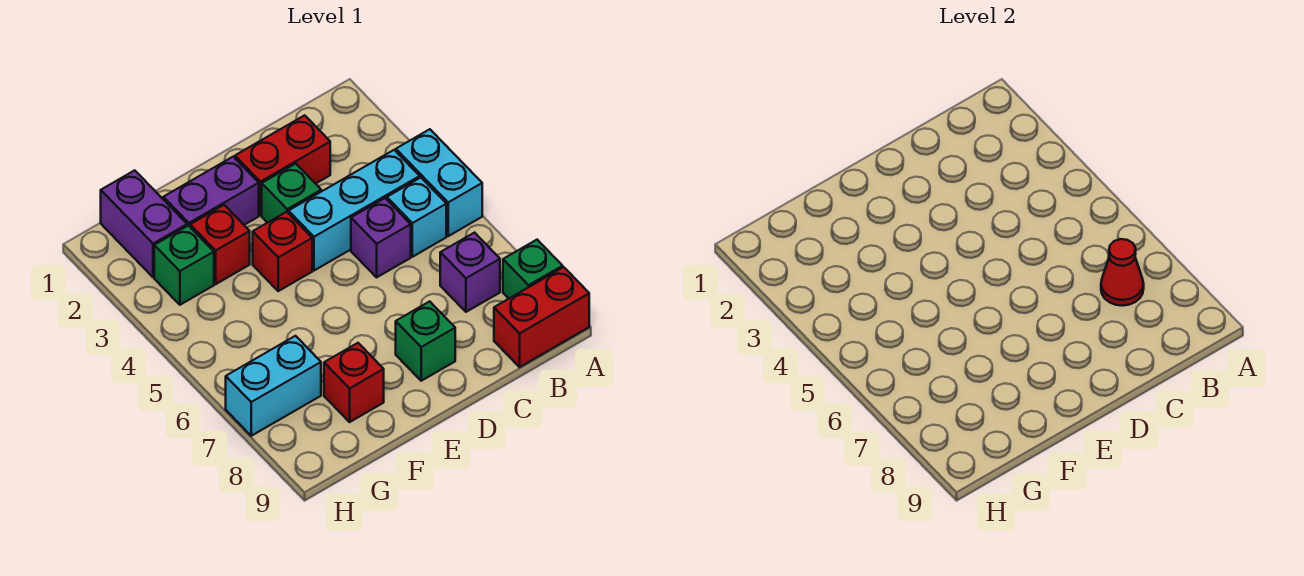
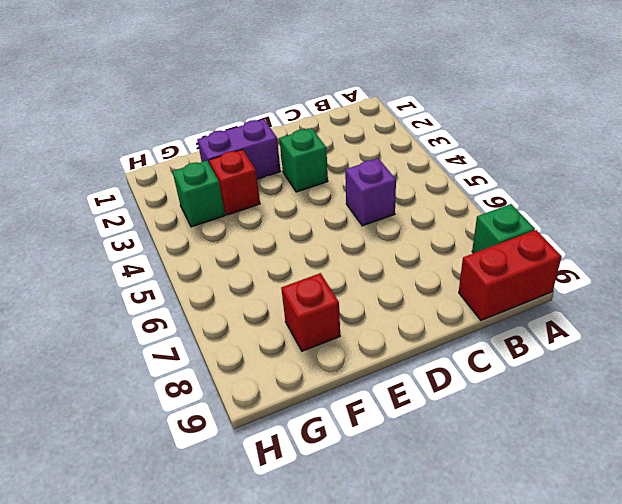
none -> cyan 1x2 brick [396,129,482,236]
none -> cyan 1x3 brick [289,150,420,270]
none -> cyan 1x1 brick [387,178,446,257]

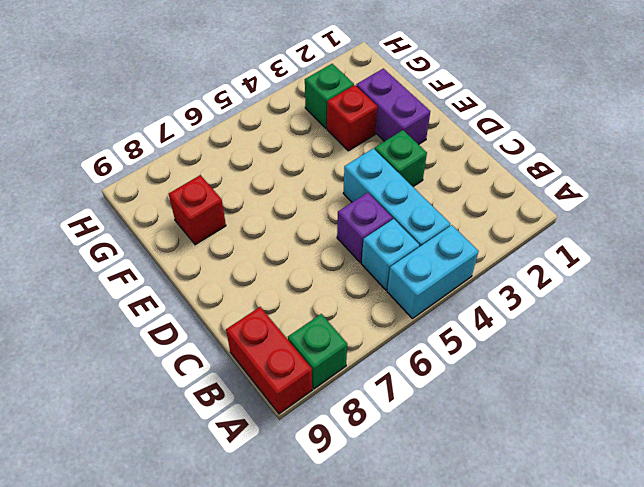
none -> purple 1x1 brick [440,233,500,312]
none -> red 1x2 brick [235,115,330,215]
none -> green 1x1 brick [396,301,455,381]

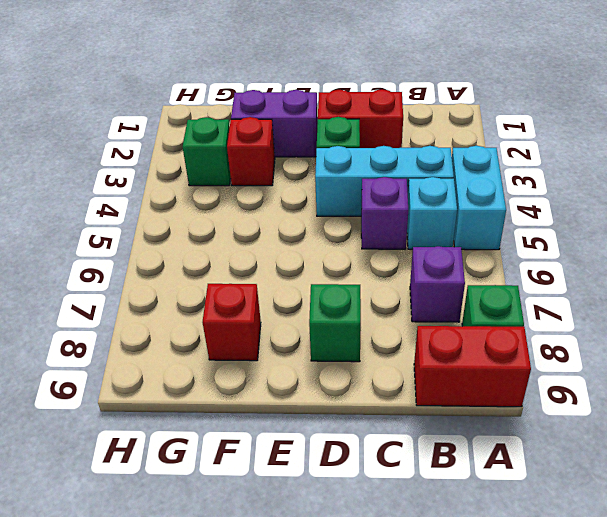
none -> red 1x1 brick [253,212,312,291]
none -> purple 1x2 brick [101,170,187,277]
none -> cyan 1x2 brick [226,336,321,436]

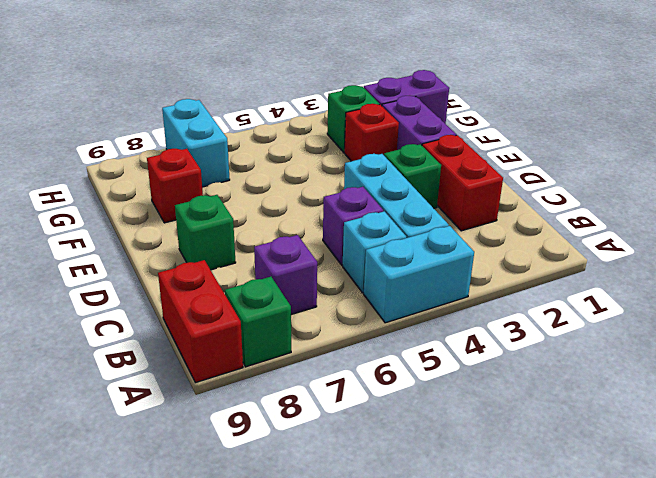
none -> red 1x1 brick [253,212,312,291]
none -> red 1x1 cone [1101,239,1144,306]

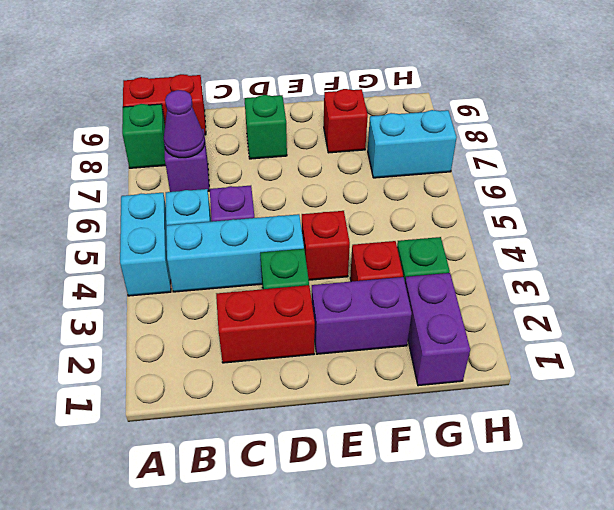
purple 1x1 cone [163,90,205,158] -> red 1x1 cone [1101,239,1144,306]

